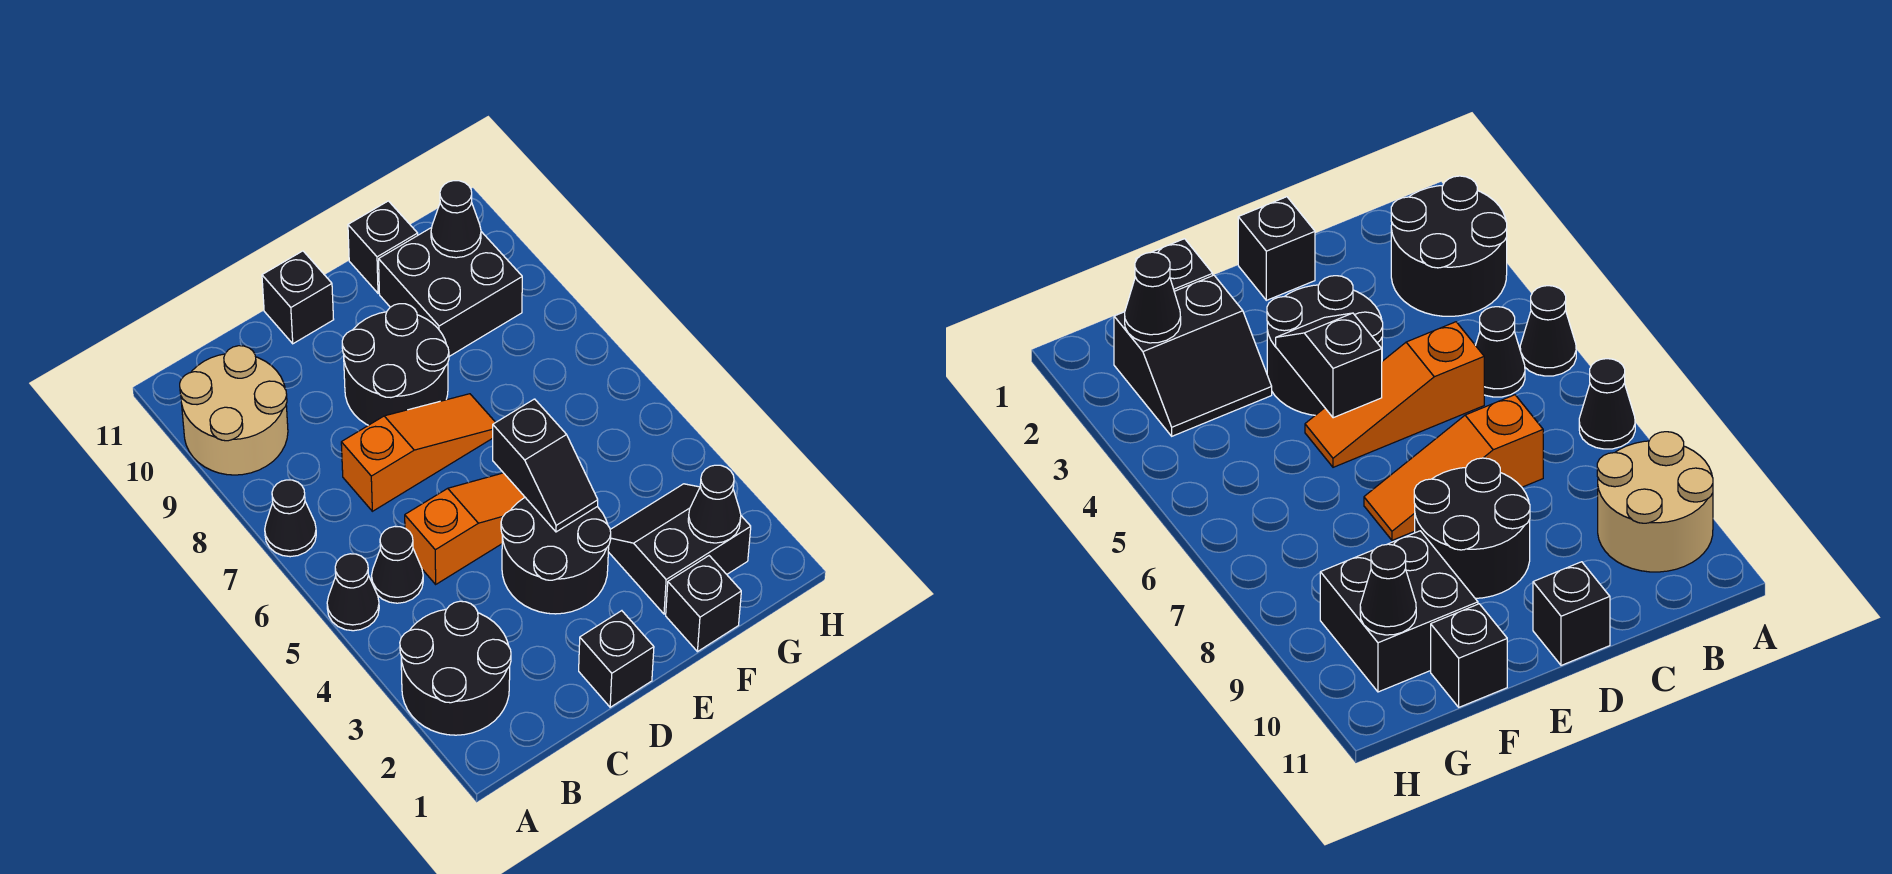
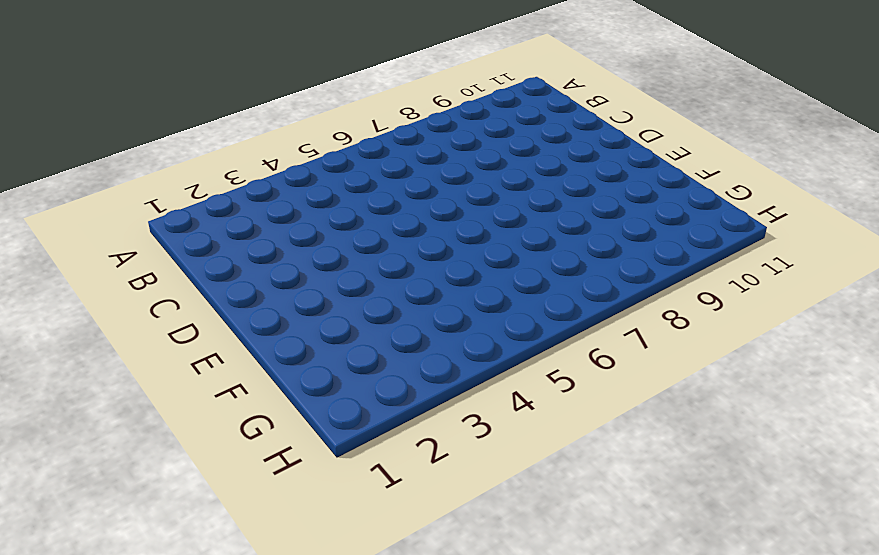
none -> black 2x2 round brick [400,601,511,735]
none -> black 1x1 cone [327,554,379,631]
none -> black 1x1 cone [265,480,316,557]

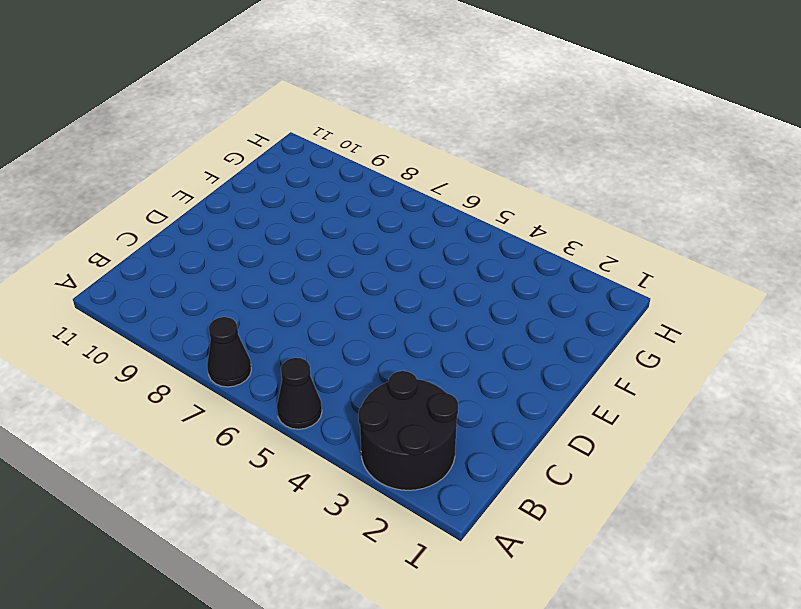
none -> tan 2x2 round brick [180,346,288,475]
none -> black 1x1 cone [372,527,423,603]
none -> orange 1x3 slope [405,473,525,584]

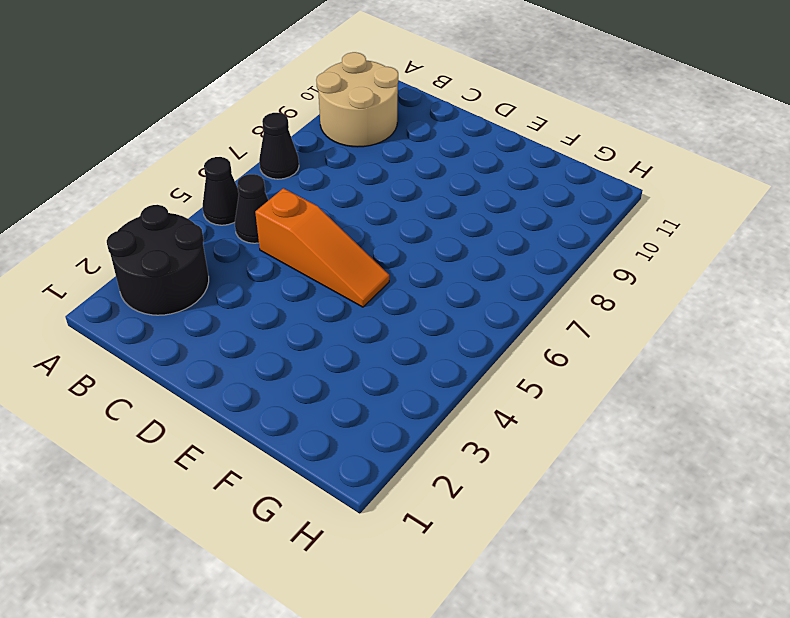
none -> orange 1x3 slope [341,394,496,511]
none -> black 1x1 brick [579,611,654,707]
none -> black 2x2 round brick [501,498,611,614]

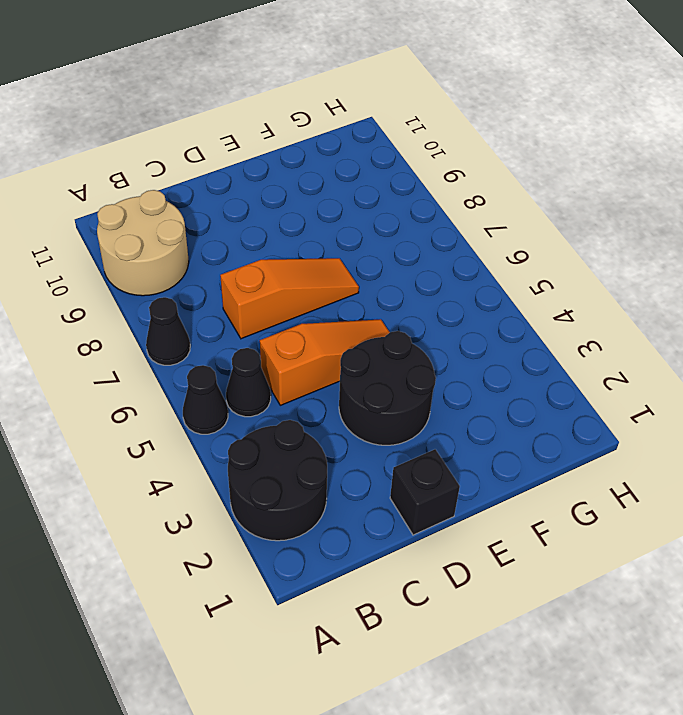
none -> black 2x2 round brick [342,304,449,425]
none -> black 1x1 brick [262,251,334,344]
none -> black 1x1 brick [666,556,741,652]

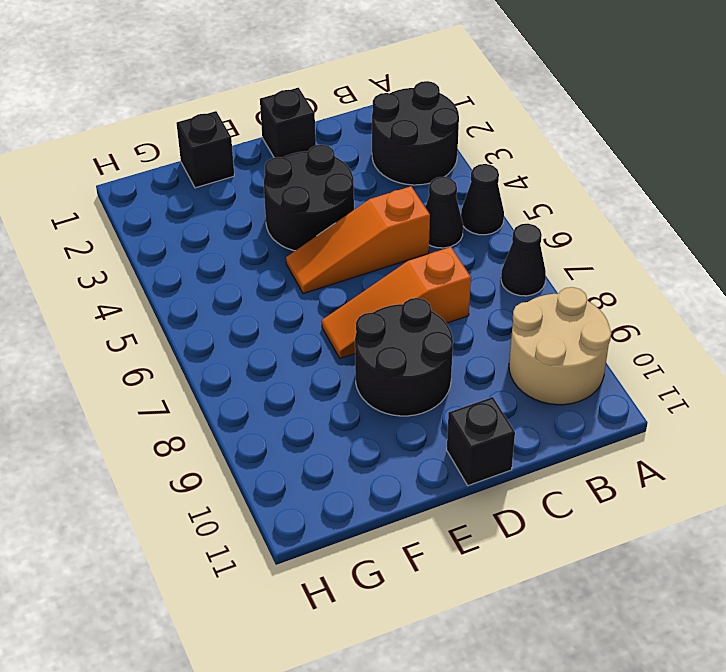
none -> black 2x2 slope [608,484,751,614]
none -> black 2x2 brick [379,227,522,356]
none -> black 1x1 brick [348,201,418,293]

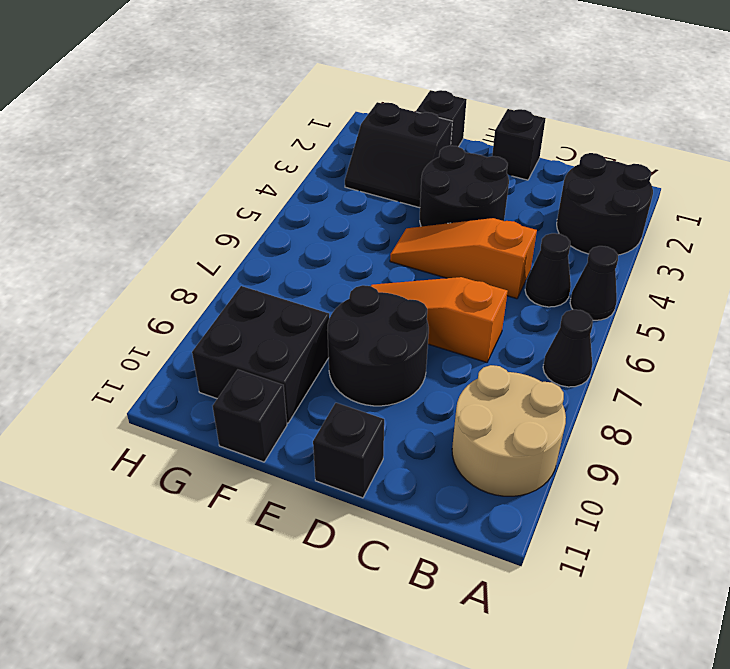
none -> black 1x2 slope [493,399,598,532]
none -> black 1x1 cone [688,465,741,543]
none -> black 1x1 cone [431,181,481,258]

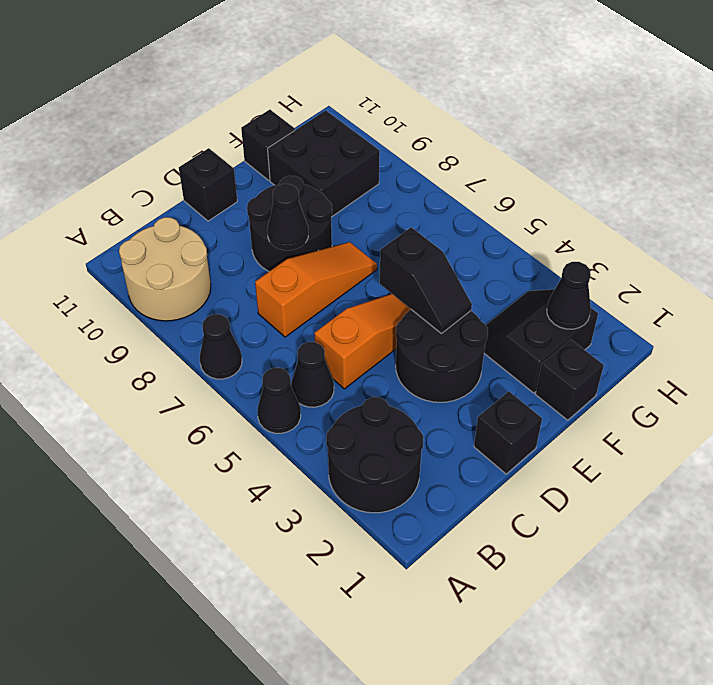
black 1x1 cone [267,184,308,250] -> black 1x1 cone moved to [431,181,481,258]

